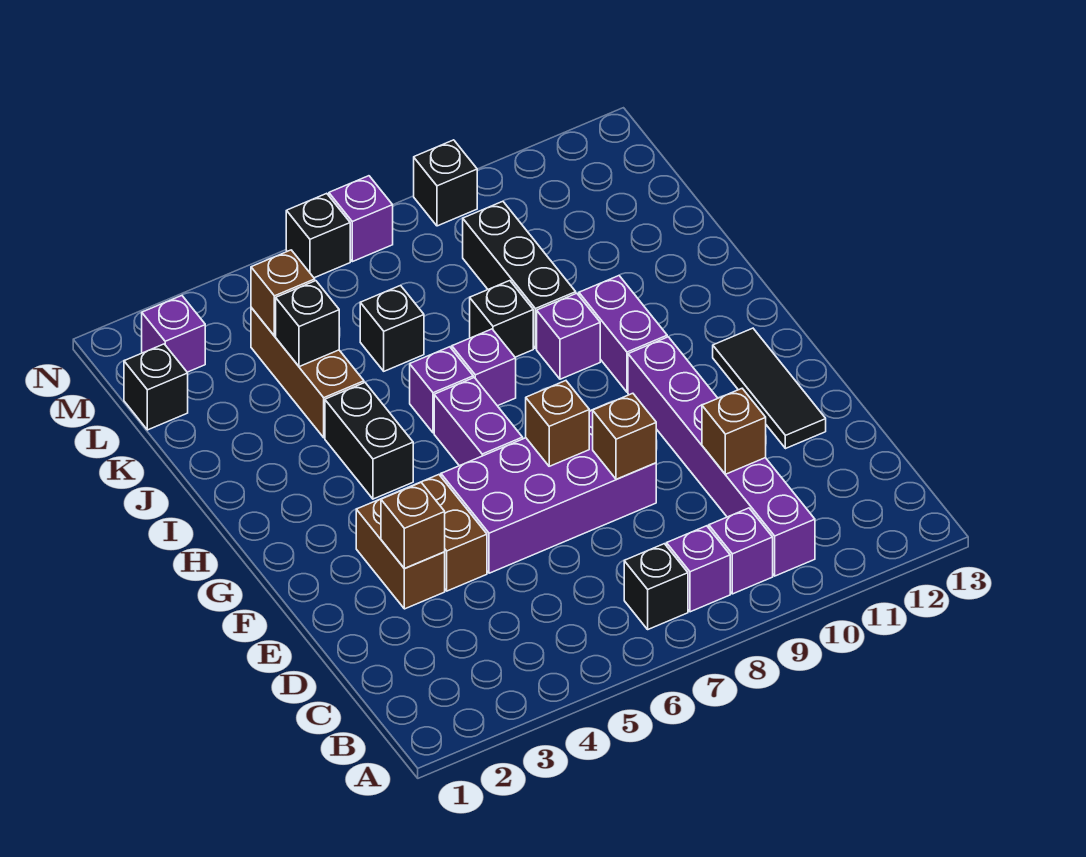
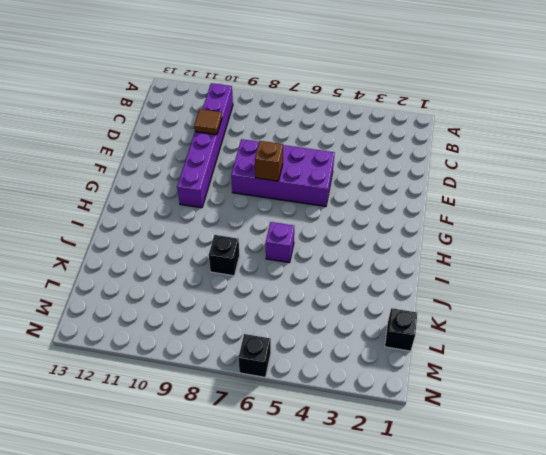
brown 1x1 tile [194,109,222,135] -> brown 1x1 brick [702,389,766,474]
none -> black 1x1 brick [624,544,688,629]
none -> purple 1x1 brick [667,526,730,612]
none -> purple 1x1 brick [709,508,773,594]

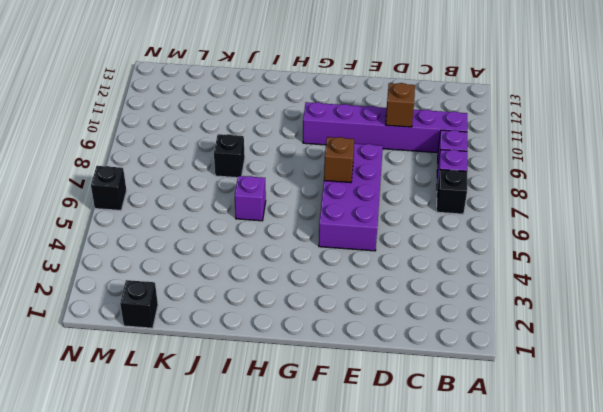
none -> brown 1x2 brick [356,492,445,609]
none -> brown 1x2 brick [400,475,487,591]
none -> black 1x3 tile [713,328,826,449]

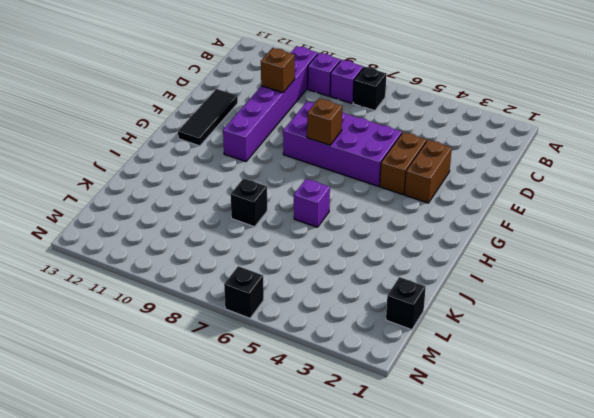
none -> purple 1x2 brick [434,377,523,466]
none -> black 1x2 brick [325,383,413,499]
none -> purple 1x2 brick [579,276,667,392]

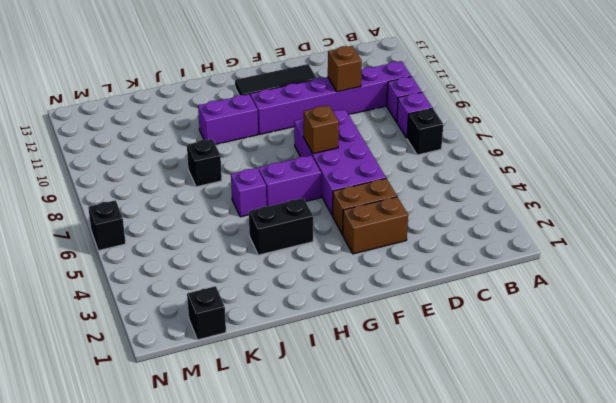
none -> purple 1x1 brick [452,329,516,406]
none -> purple 1x1 brick [537,293,600,379]
none -> brown 1x3 brick [251,308,364,438]

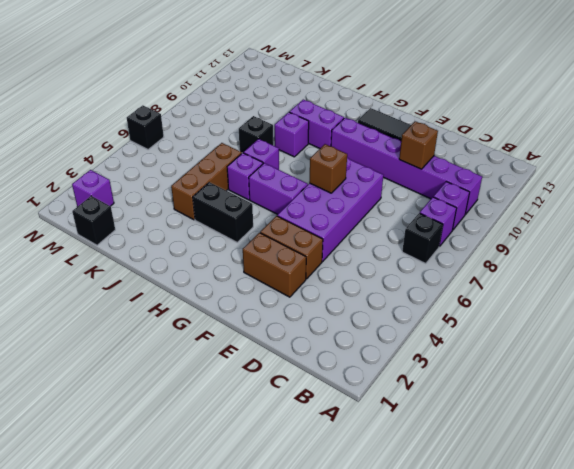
brown 1x3 brick [171,143,242,220] -> brown 1x3 brick turned to [251,308,364,438]
none -> black 1x3 brick [463,201,576,349]
none -> black 1x1 brick [360,285,424,371]
none -> purple 1x1 brick [329,176,393,262]

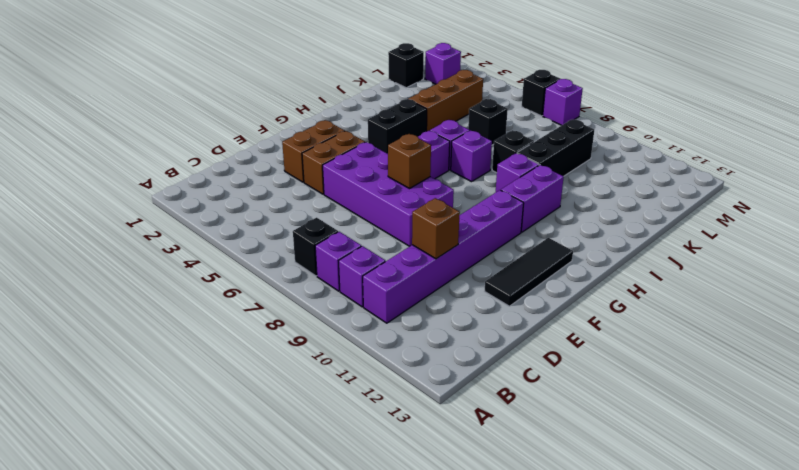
none -> black 1x1 brick [414,140,477,226]
none -> brown 1x1 brick [381,483,445,569]
none -> brown 1x1 brick [593,393,656,479]

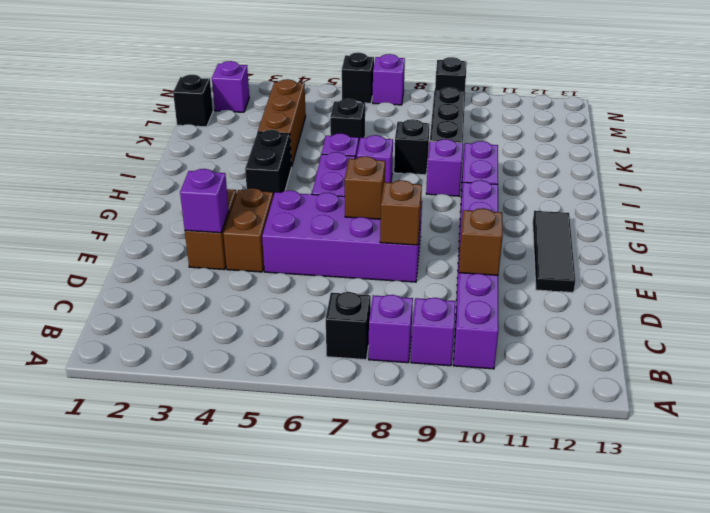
purple 1x1 brick [180,169,229,233] -> brown 1x1 brick [381,483,445,569]
none -> black 1x1 brick [276,281,339,367]
none -> brown 1x1 brick [251,250,315,336]

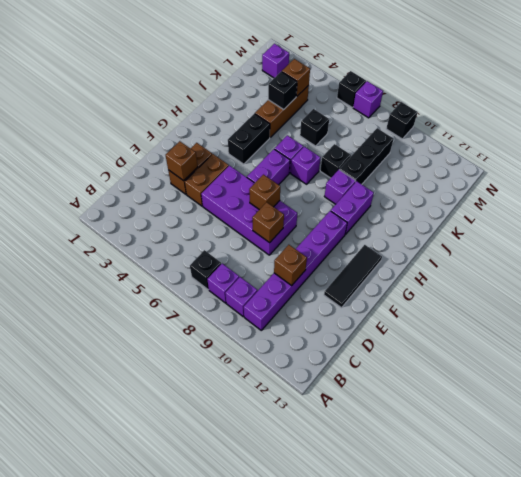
none -> black 1x1 brick [124,344,188,430]

